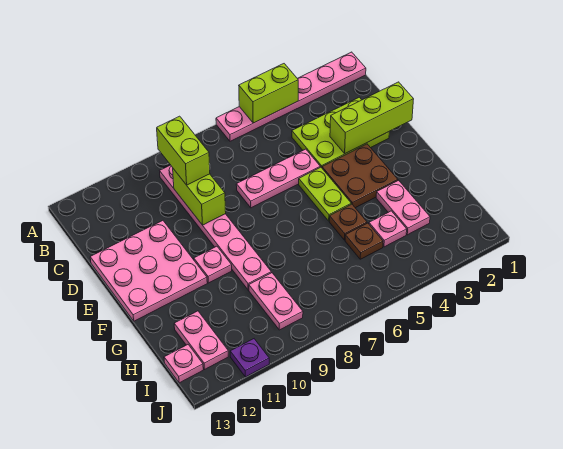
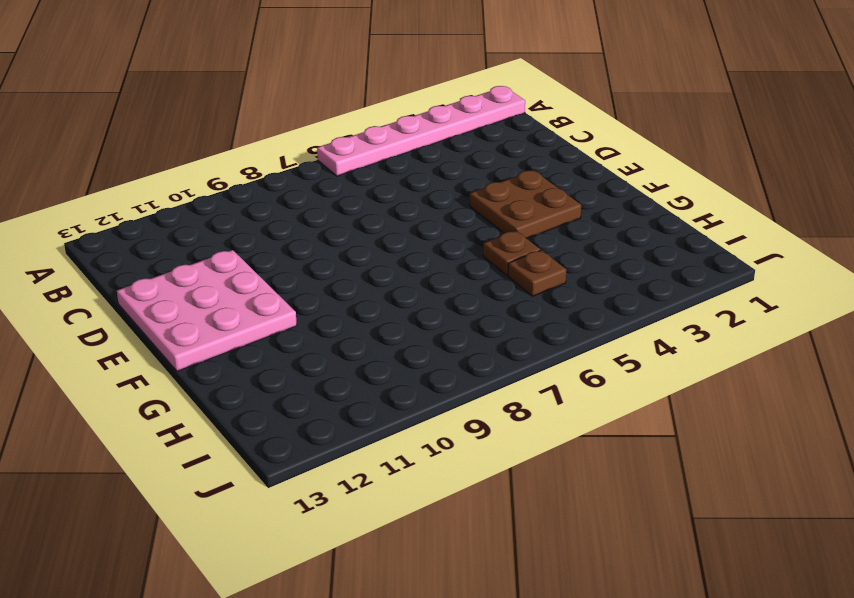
none -> pink 1x6 plate [160,165,271,290]
none -> lime 2x3 plate [292,97,389,168]
none -> pink 1x3 plate [236,149,320,208]

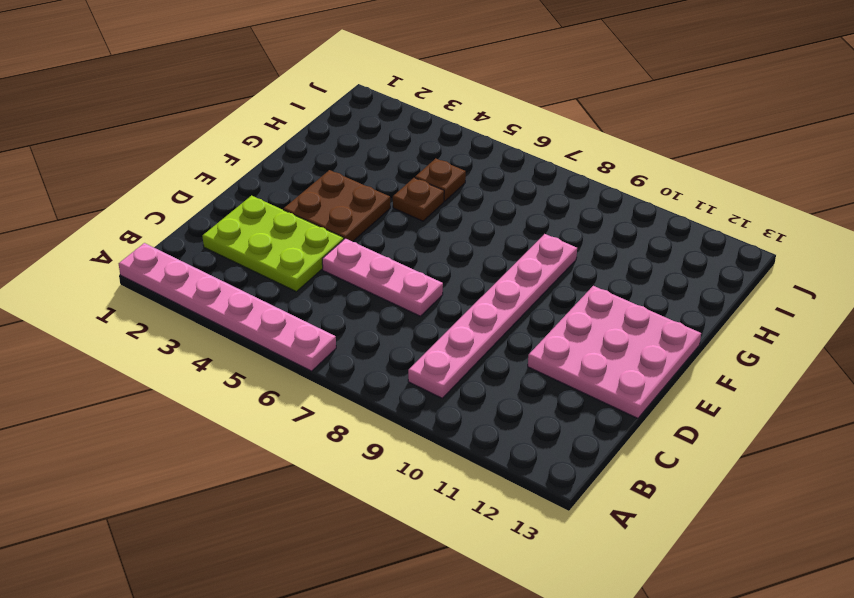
none -> lime 1x2 plate [299,167,351,221]
none -> pink 1x1 plate [194,246,232,283]
none -> pink 1x2 plate [376,180,430,235]

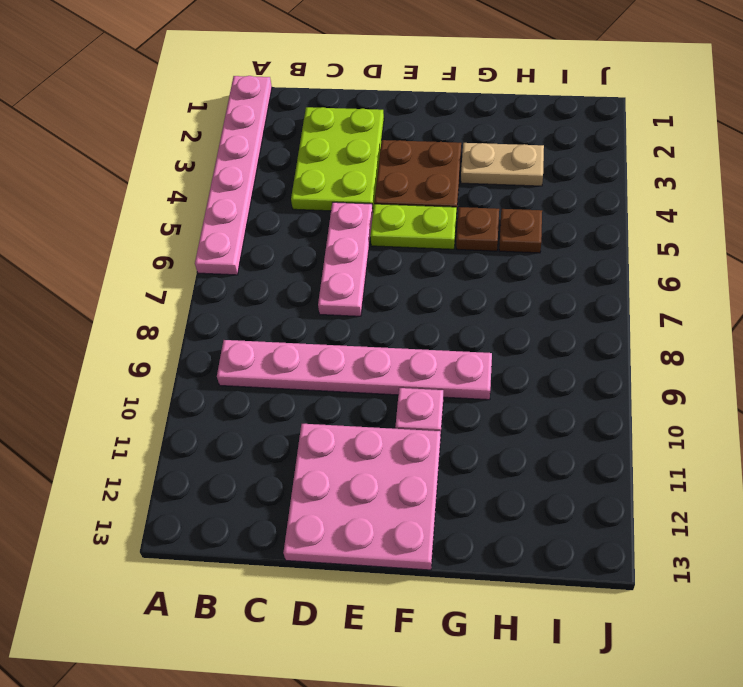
tan 1x2 plate [461,143,544,186] -> pink 1x2 plate [376,180,430,235]
none -> pink 1x1 plate [369,211,407,247]
none -> pink 1x2 plate [249,273,303,330]
none -> pink 1x2 plate [174,311,228,369]

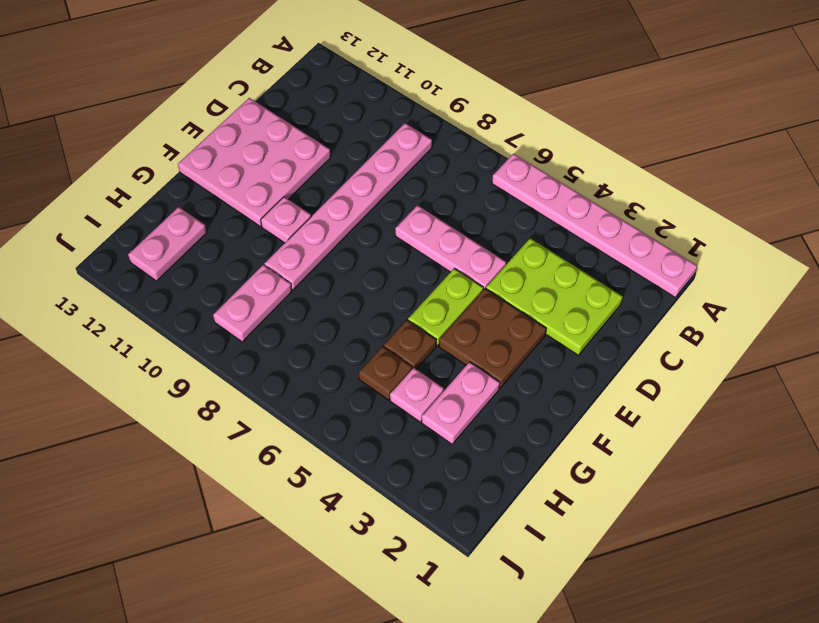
none -> pink 1x1 plate [164,345,203,383]
none -> purple 1x1 plate [230,339,269,377]
none -> lime 1x2 brick [239,64,298,123]

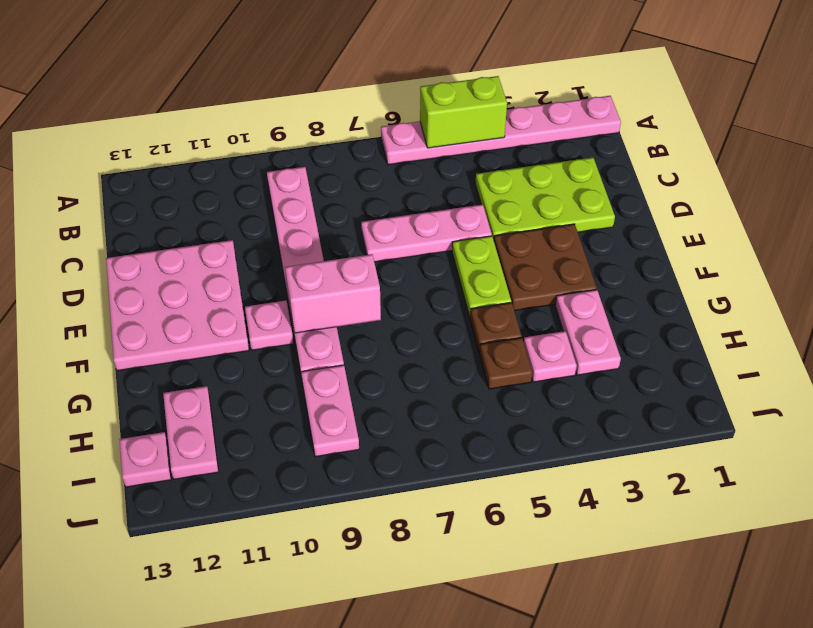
pink 1x2 brick [285,254,381,333] -> none
none -> purple 1x1 plate [230,339,269,377]
none -> lime 1x2 brick [173,169,226,225]
none -> lime 1x3 brick [330,82,414,153]

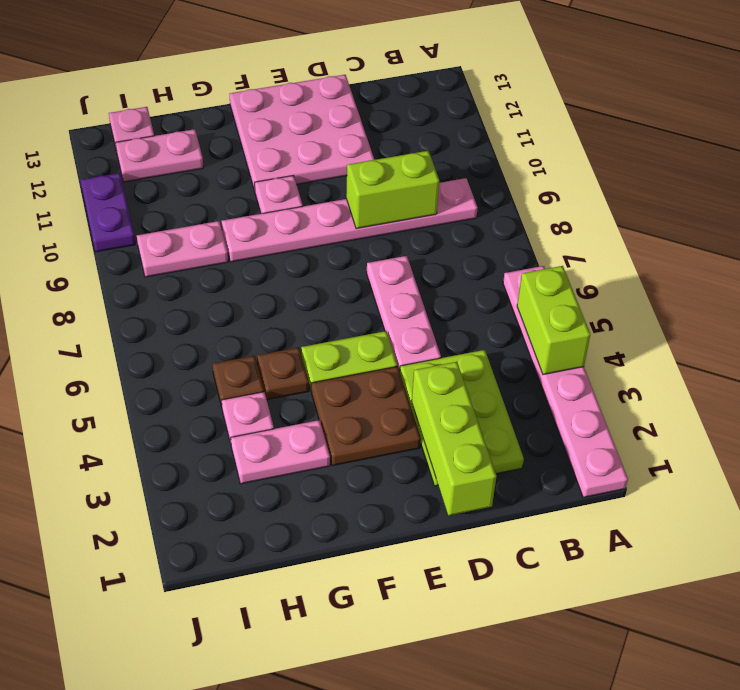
purple 1x2 plate [81,173,135,252] -> purple 1x1 plate [230,339,269,377]
none -> lime 1x2 brick [157,116,210,185]

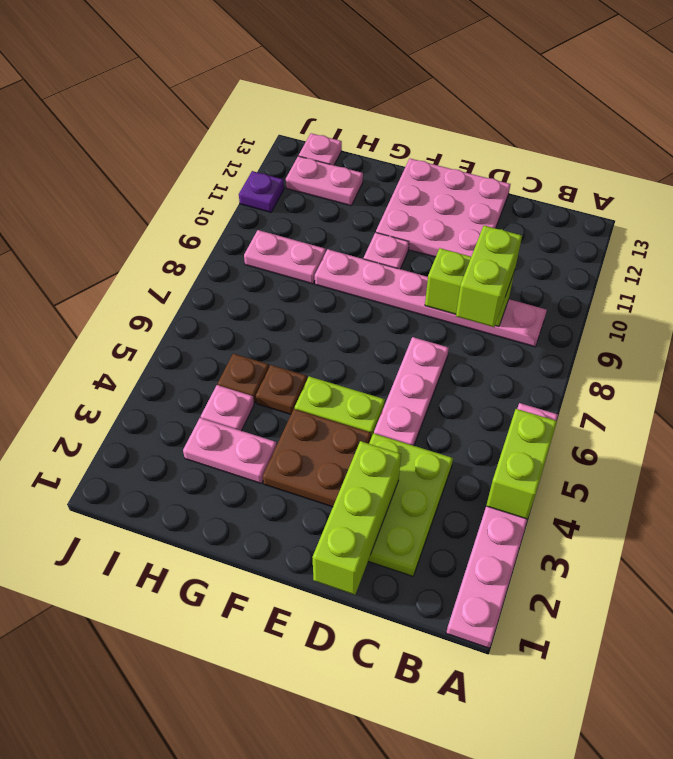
lime 1x2 brick [456,226,522,327] -> lime 1x2 brick turned to [157,116,210,185]

